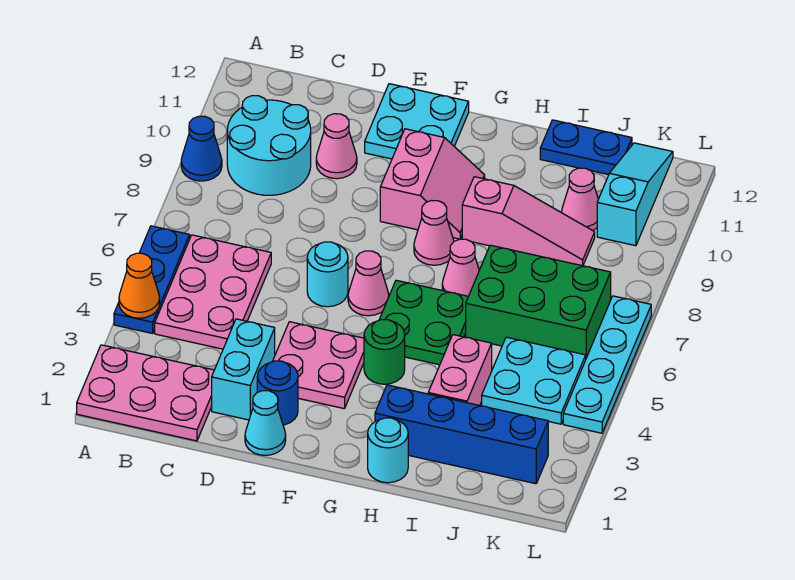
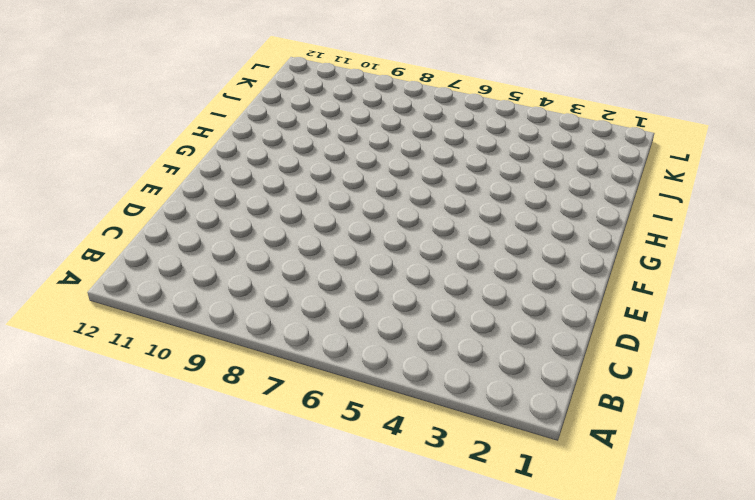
none -> pink 2x3 plate [77,345,214,441]
none -> blue 1x3 plate [114,226,190,333]
none -> blue 1x1 cone [181,116,222,181]

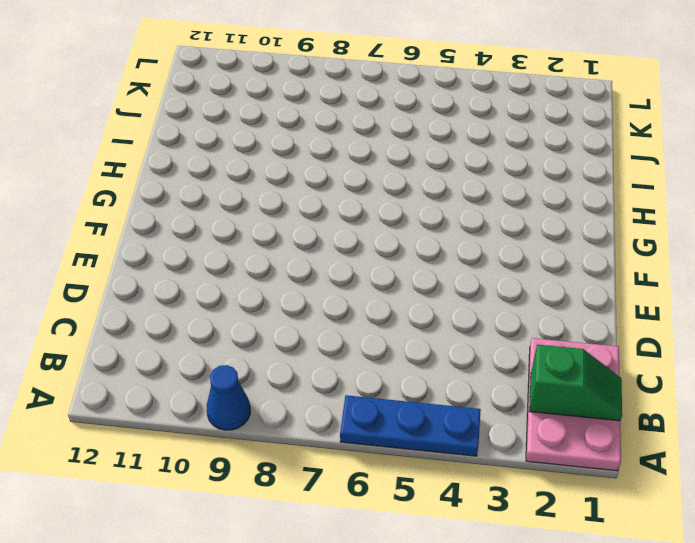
green 1x2 slope [529,344,622,421] -> none
none -> pink 2x3 plate [155,235,271,349]
none -> cyan 2x2 round brick [227,96,311,195]
none -> cyan 1x2 brick [212,319,275,420]

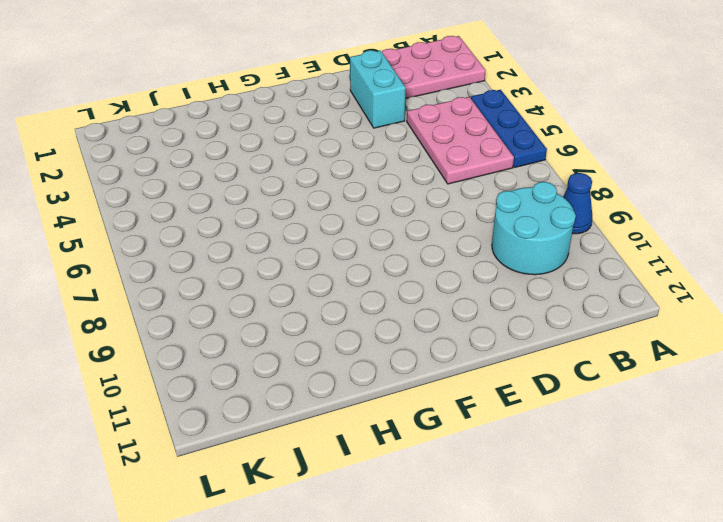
none -> pink 1x1 cone [316,114,357,179]
none -> cyan 1x1 cone [245,391,286,455]
none -> blue 1x1 round brick [257,361,298,425]

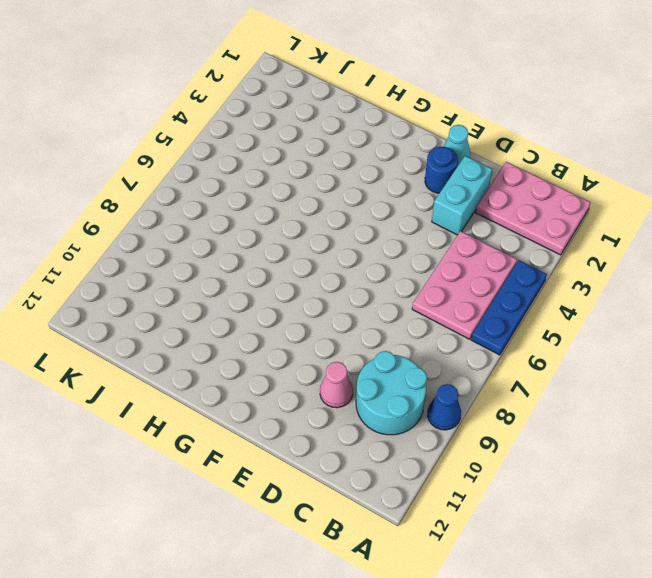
none -> pink 2x2 plate [273,322,364,409]
none -> cyan 1x1 round brick [307,242,348,307]
none -> cyan 2x2 plate [365,84,469,159]

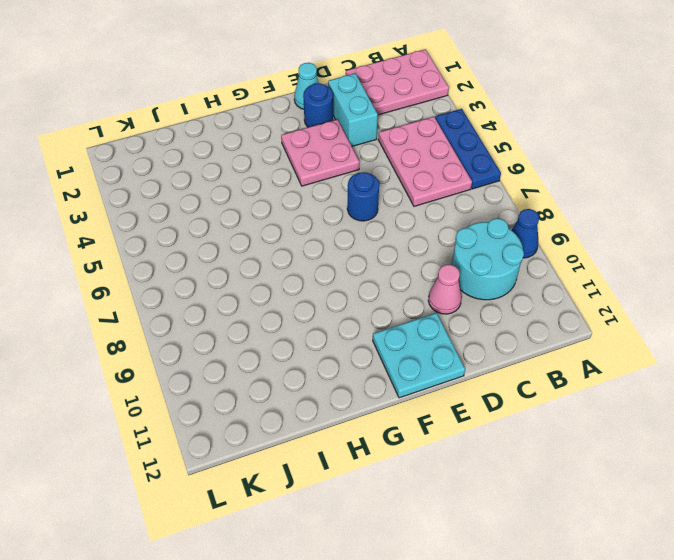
blue 1x1 round brick [347,172,379,221] -> cyan 1x1 round brick [307,242,348,307]
none -> pink 1x1 cone [348,251,389,316]
none -> pink 2x2 slope [380,129,485,239]
none -> green 1x1 round brick [364,320,405,384]

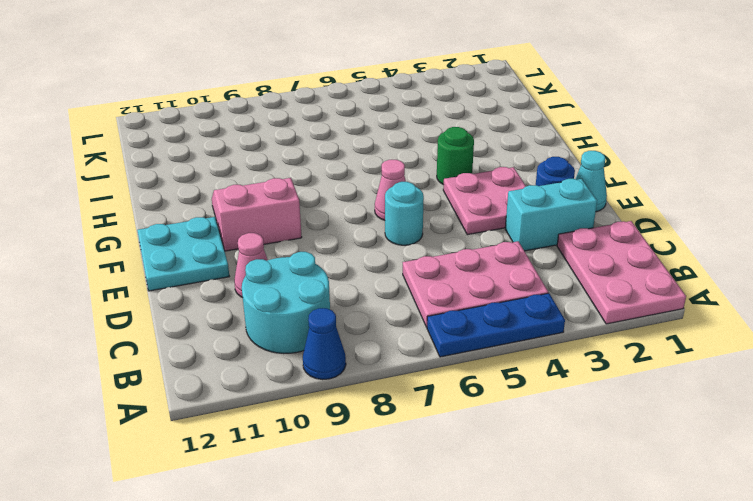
none -> green 2x2 plate [379,280,468,365]
none -> pink 1x1 cone [414,200,454,265]
none -> cyan 1x1 round brick [368,418,408,483]

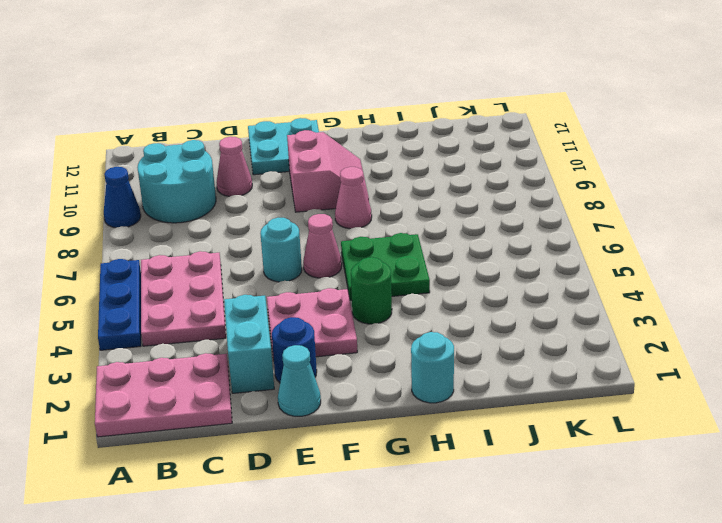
none -> blue 1x4 brick [375,385,548,484]
none -> pink 1x1 cone [442,239,479,296]
none -> pink 1x3 slope [462,177,595,266]

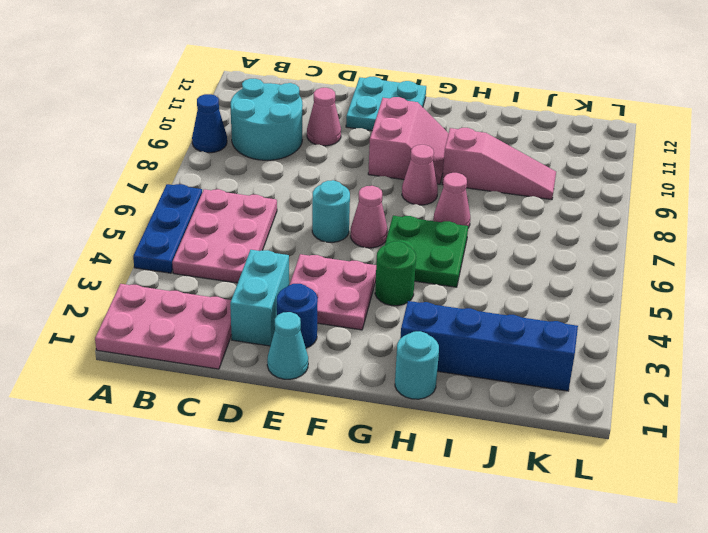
none -> pink 1x2 brick [428,335,492,405]
none -> green 2x3 brick [466,245,611,358]
none -> blue 1x2 plate [540,120,632,175]

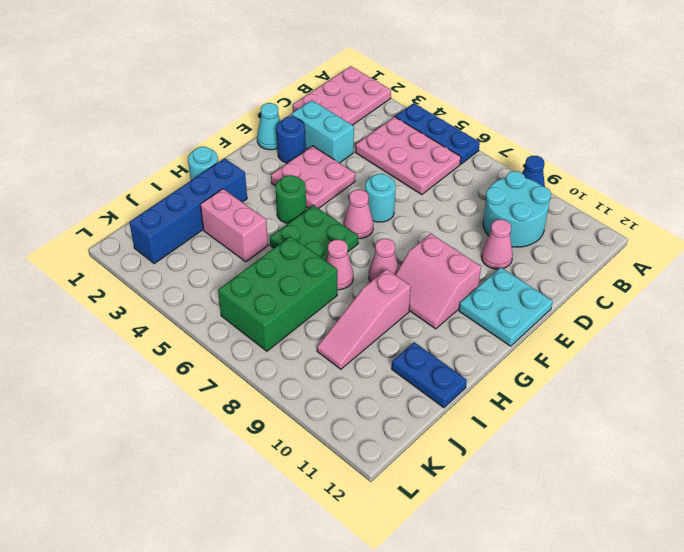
blue 1x2 plate [392,342,467,408] -> blue 1x2 plate turned to [540,120,632,175]
none -> cyan 2x2 plate [482,337,586,424]
none -> pink 1x1 cone [561,168,598,230]
none -> cyan 1x3 slope [597,143,673,246]

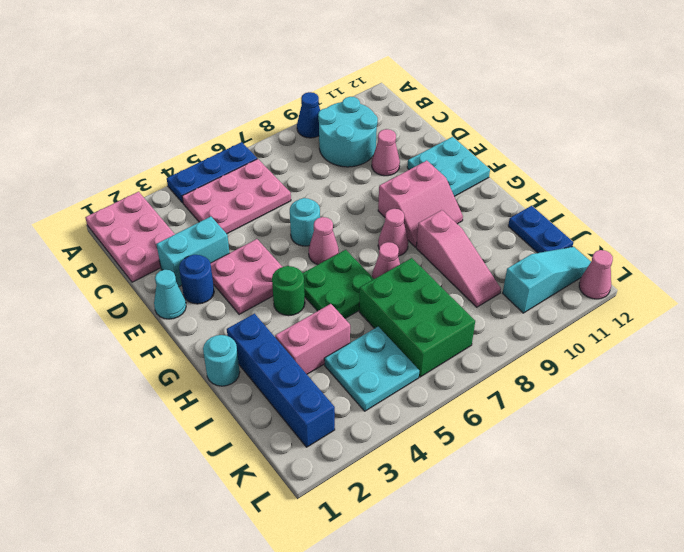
pink 1x1 cone [579,250,613,299] -> pink 1x1 cone moved to [561,168,598,230]
none -> cyan 1x4 plate [563,296,651,433]
none -> orange 1x1 cone [119,253,160,318]

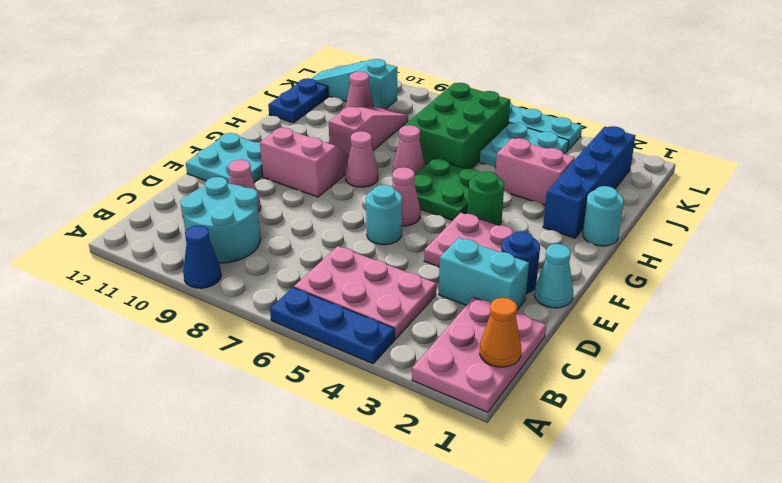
orange 1x1 cone [480,298,521,367] -> orange 1x1 cone moved to [119,253,160,318]

